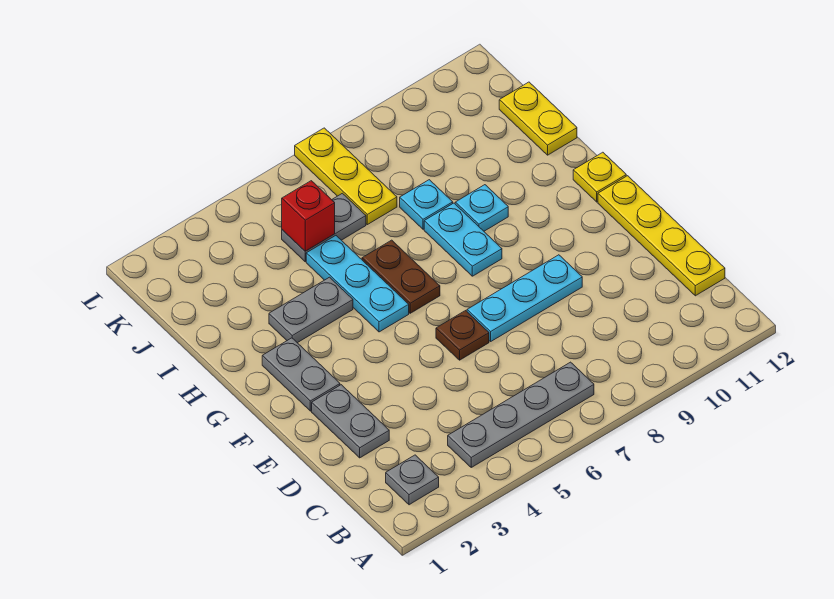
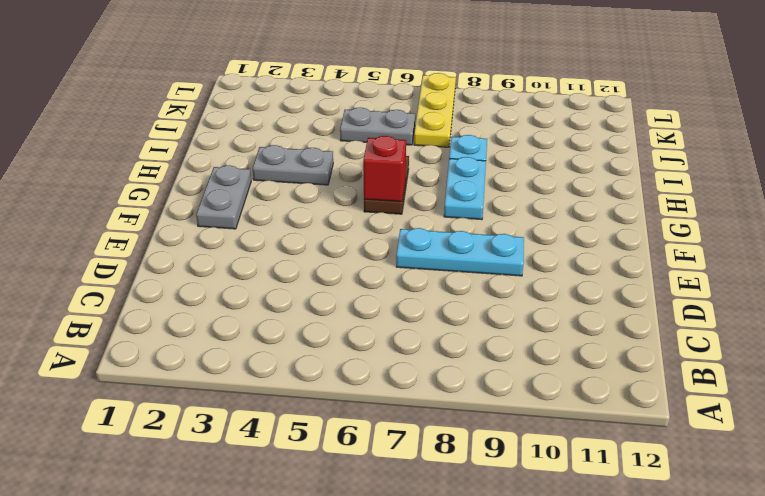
red 1x1 brick [363,136,406,202] -> red 1x1 brick moved to [282,181,335,251]
none -> grey 1x1 plate [386,455,439,505]
none -> grey 1x4 plate [448,362,594,467]
none -> yellow 1x4 plate [598,176,725,296]

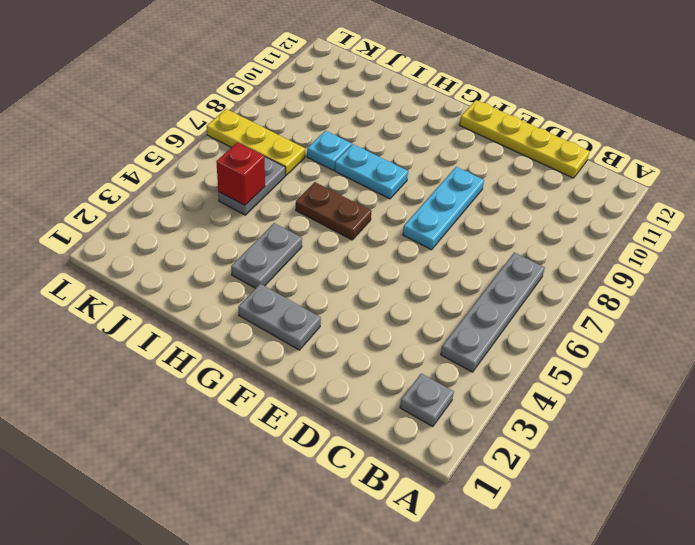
none -> grey 1x2 plate [312,385,389,458]
none -> brown 1x1 plate [436,311,489,360]
none -> cyan 1x3 plate [306,236,409,332]

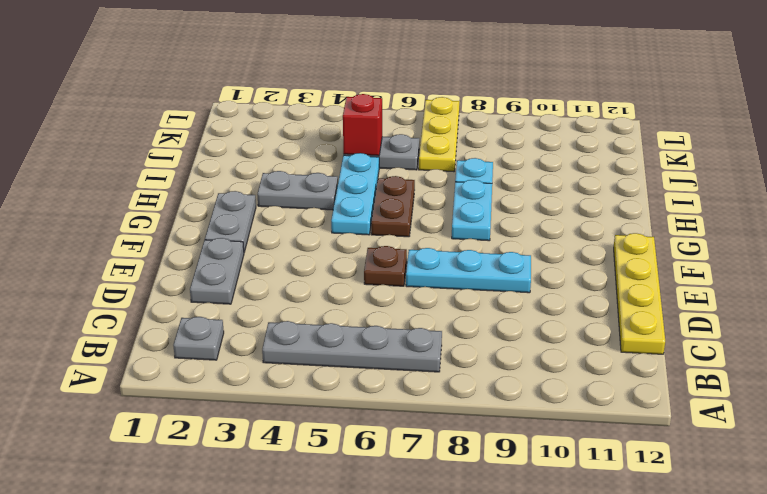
none -> yellow 1x1 plate [573,152,626,202]
none -> cyan 1x1 plate [455,185,508,231]
none -> yellow 1x2 plate [499,82,577,155]

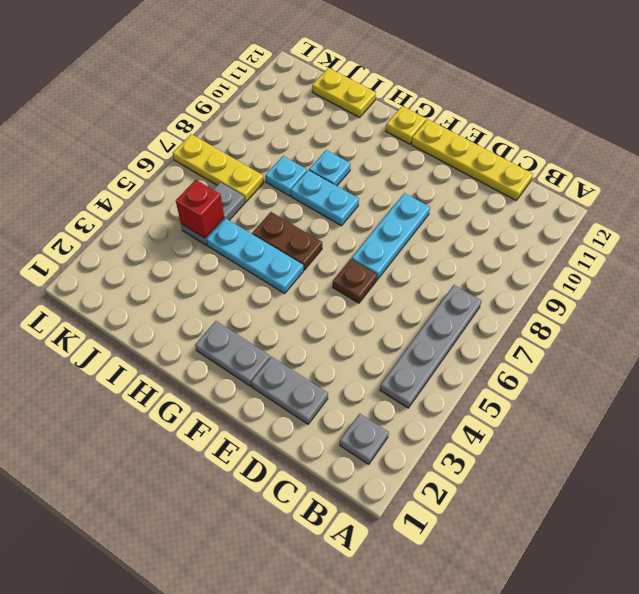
none -> grey 1x2 plate [269,277,353,343]

